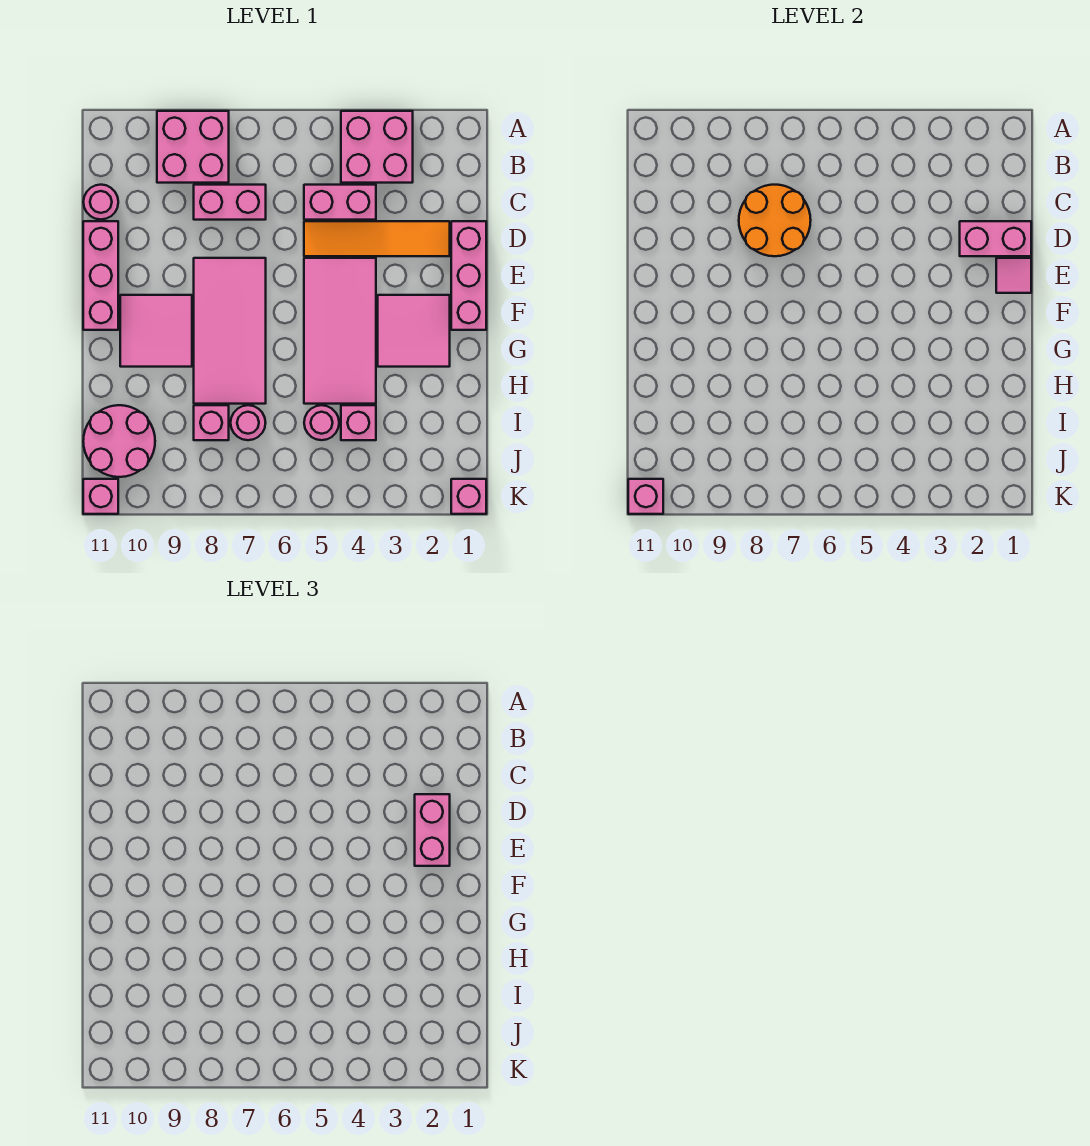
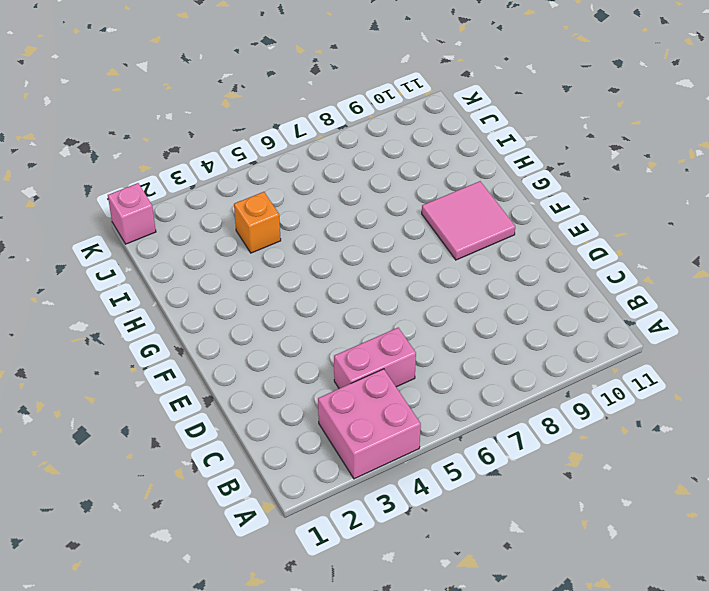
orange 1x1 brick [234,192,281,253] -> pink 1x1 brick [341,405,376,440]
none -> pink 2x2 brick [157,111,229,183]
none -> pink 1x2 brick [194,185,266,220]
none -> pink 1x1 round brick [83,185,118,219]

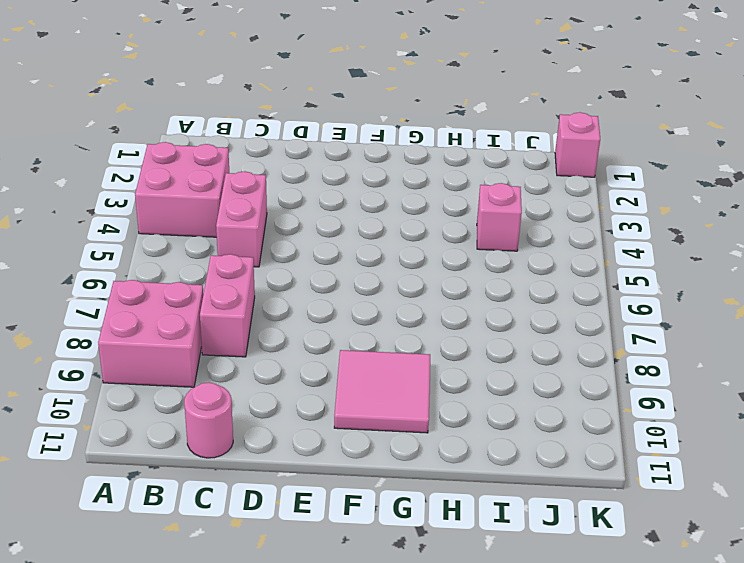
none -> pink 1x3 brick [451,221,486,330]
none -> orange 1x4 tile [304,221,450,256]
none -> pink 1x3 brick [83,221,118,330]

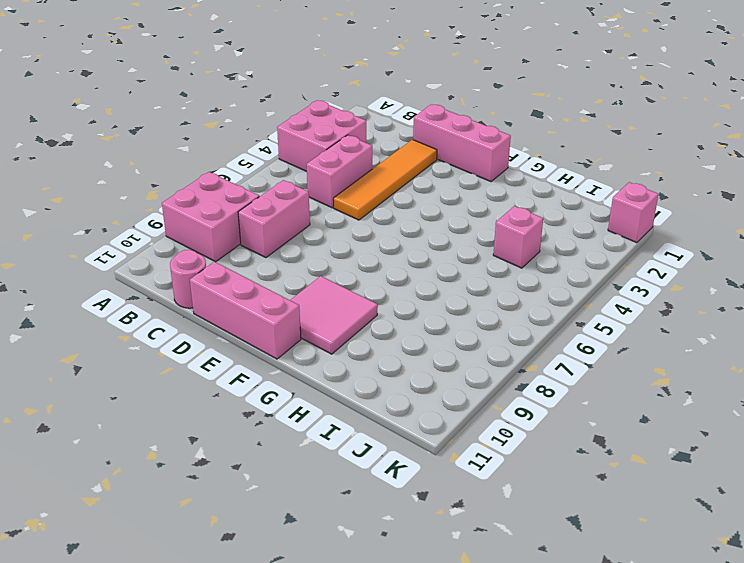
none -> pink 2x4 tile [304,258,376,404]
none -> pink 2x4 tile [194,258,266,404]
none -> pink 2x2 tile [378,295,450,367]

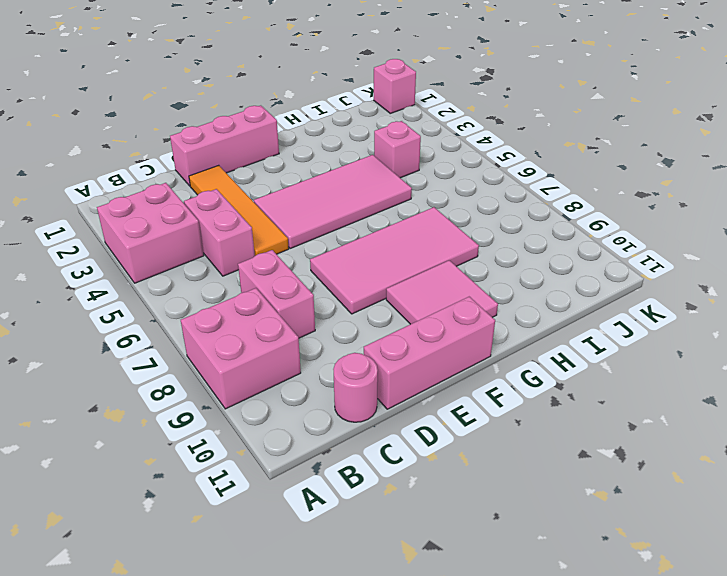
none -> pink 2x2 tile [378,295,450,367]
none -> pink 1x1 round brick [304,405,339,440]
none -> pink 1x1 round brick [231,405,266,440]

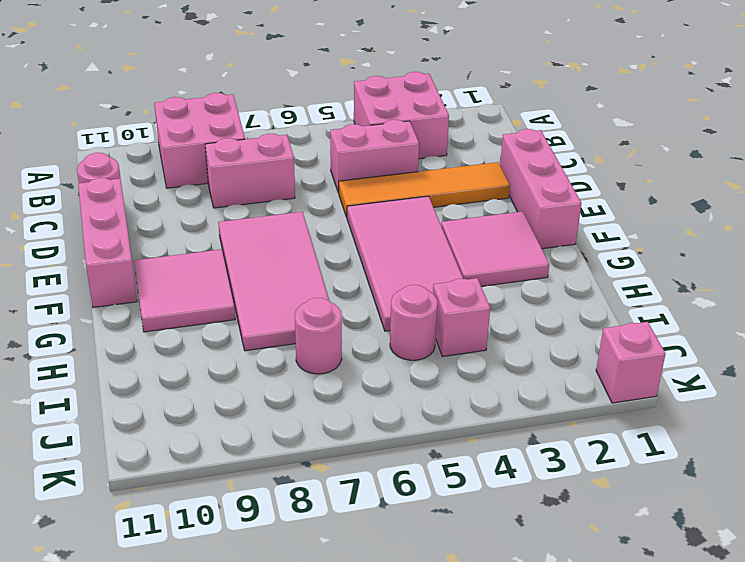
none -> pink 1x1 brick [194,405,229,440]
none -> pink 2x2 round brick [83,405,155,477]
none -> pink 1x1 brick [83,479,118,514]

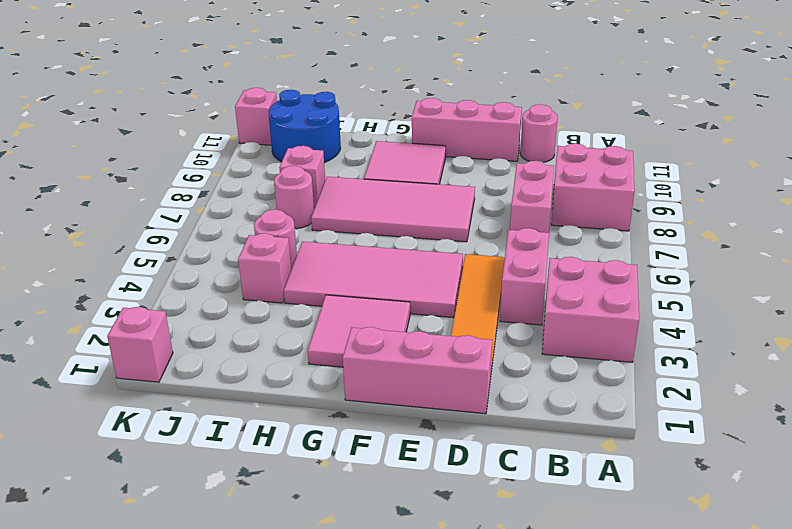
blue 2x2 round brick [269,90,341,163] -> pink 2x2 round brick [83,405,155,477]
none -> orange 2x2 round brick [739,185,811,256]
none -> pink 1x2 brick [960,221,1031,256]
none -> pink 1x1 tile [996,258,1031,293]

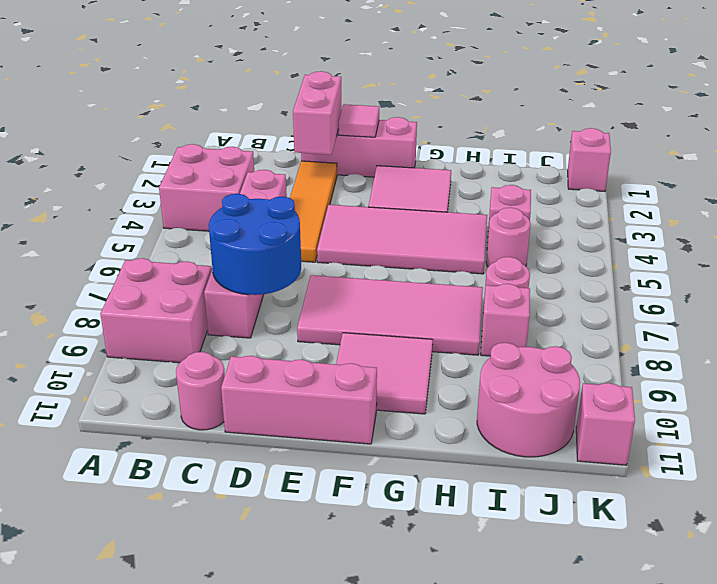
blue 2x2 round brick [209,194,301,295] -> orange 2x2 round brick [739,185,811,256]
none -> pink 1x1 brick [628,479,663,514]
none -> pink 1x2 brick [415,794,450,866]

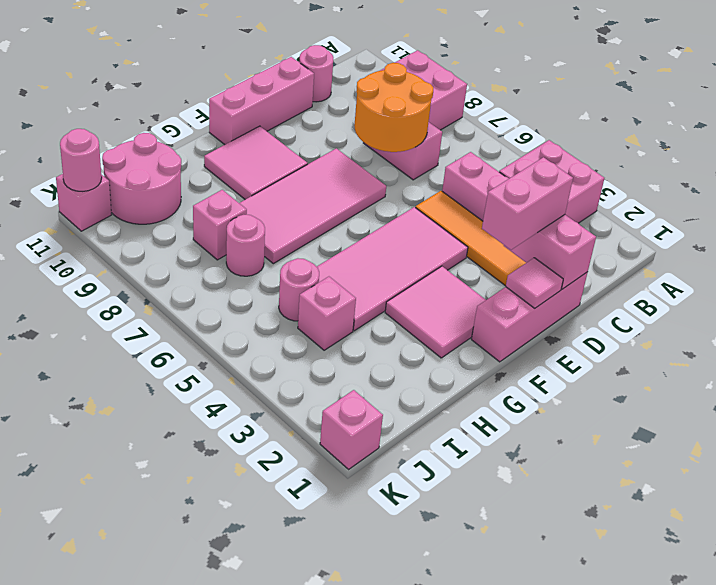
pink 1x1 round brick [60,129,102,191] -> pink 1x1 brick [628,479,663,514]

